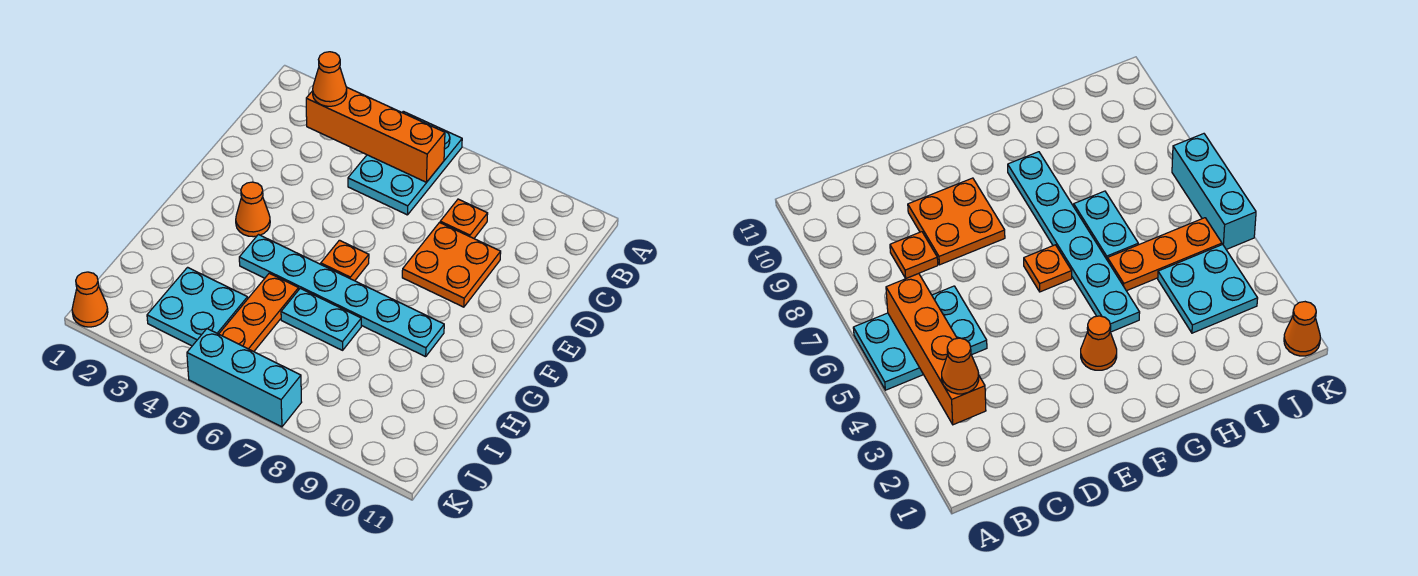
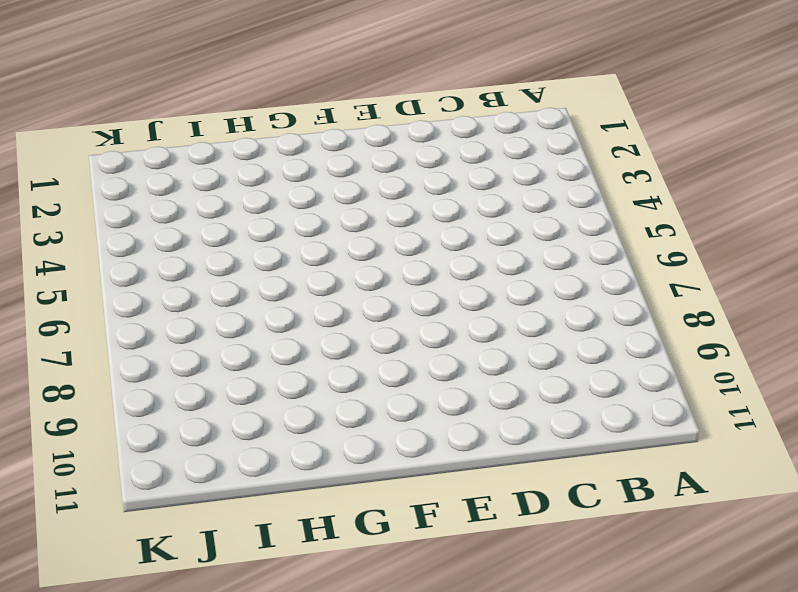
none -> cyan 2x3 plate [348,111,462,215]
none -> orange 1x1 plate [440,199,488,238]
none -> orange 2x2 plate [402,223,501,307]

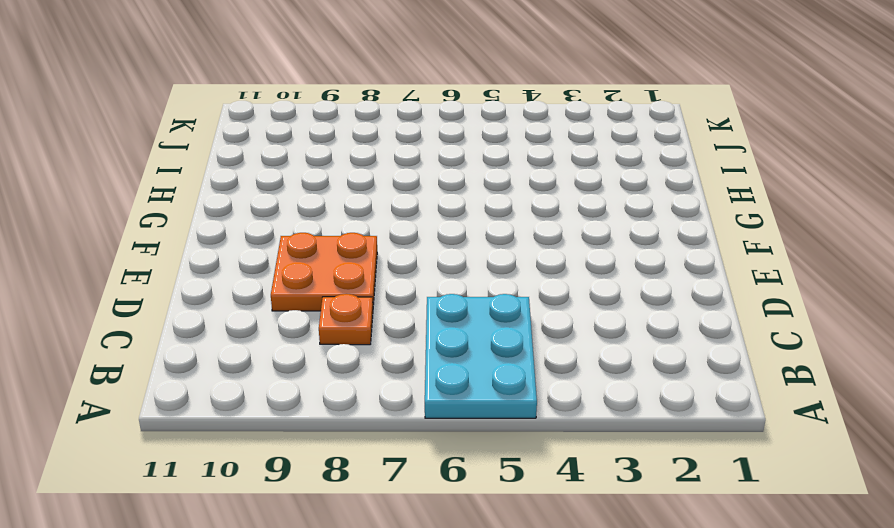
none -> orange 1x1 cone [236,182,270,237]
none -> orange 1x1 plate [321,240,369,281]
none -> cyan 1x6 plate [239,235,444,357]

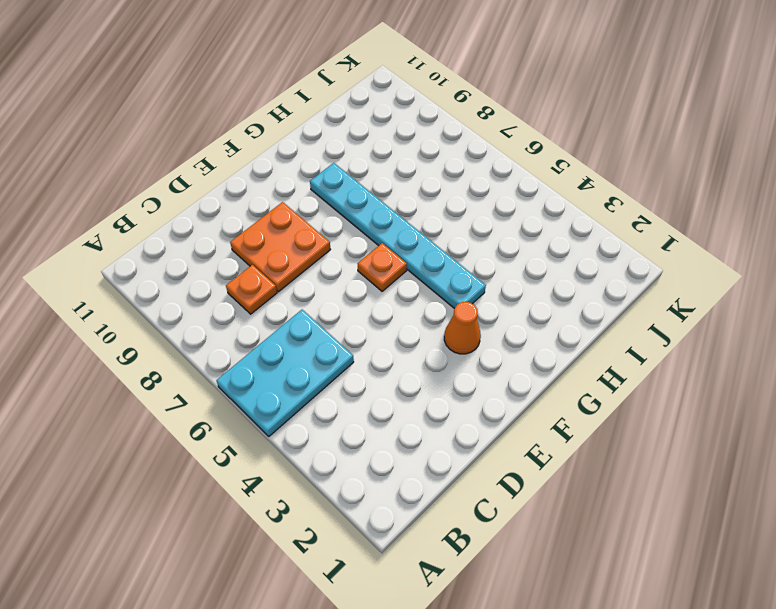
none -> orange 1x3 plate [219,273,299,352]
none -> cyan 1x2 plate [281,288,361,350]
none -> cyan 2x2 plate [147,267,248,346]

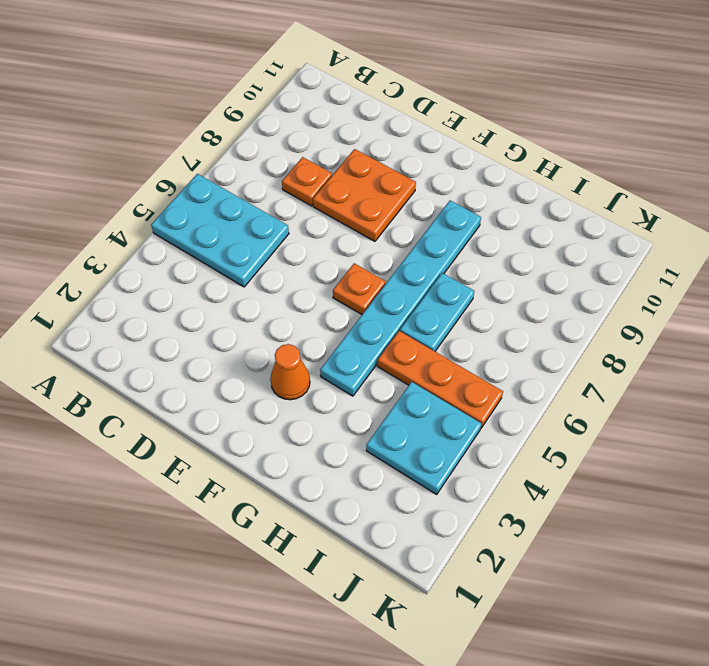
none -> orange 1x1 cone [72,272,108,327]
none -> cyan 1x3 brick [187,329,302,427]
none -> orange 1x4 brick [306,87,445,182]

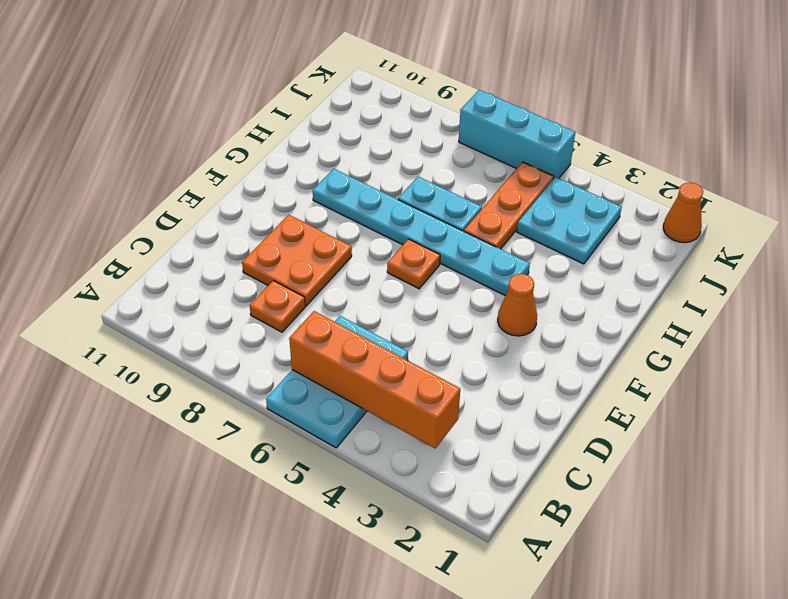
none -> orange 1x1 cone [313,52,347,106]

